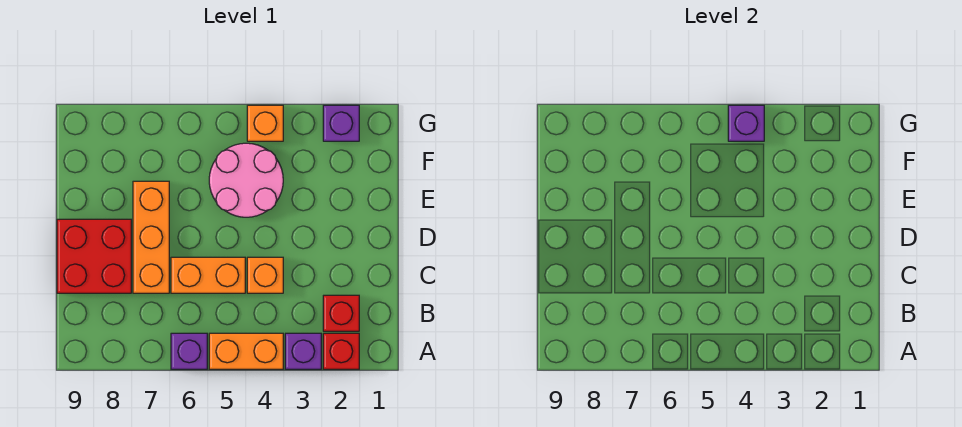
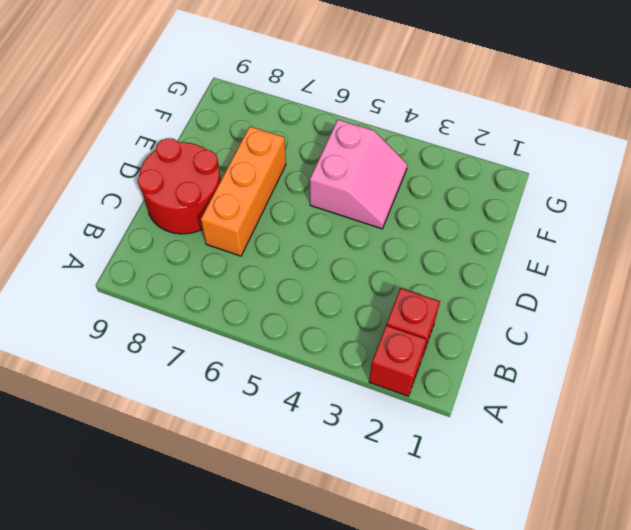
red 2x2 round brick [138,138,221,234] -> red 2x2 brick [57,219,131,293]
pink 2x2 slope [310,120,407,229] -> pink 2x2 round brick [209,143,283,217]
none -> purple 1x1 brick [285,333,321,369]
none -> orange 1x2 brick [209,333,283,369]
none -> purple 1x1 brick [171,333,207,369]

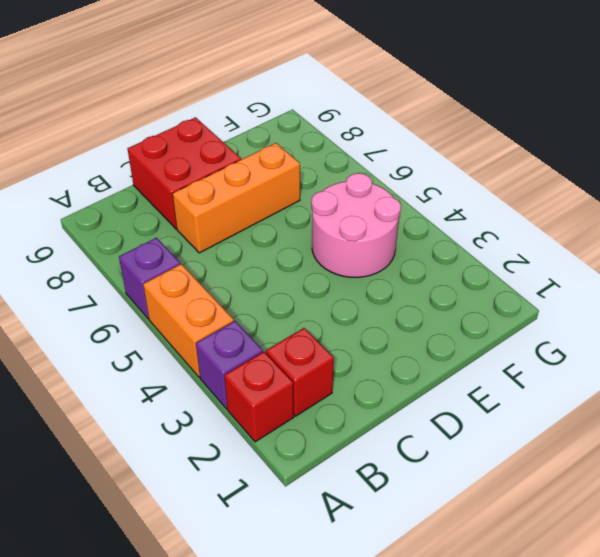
none -> orange 1x1 brick [247,257,283,293]
none -> orange 1x2 brick [171,257,245,293]
none -> purple 1x1 brick [323,105,359,141]

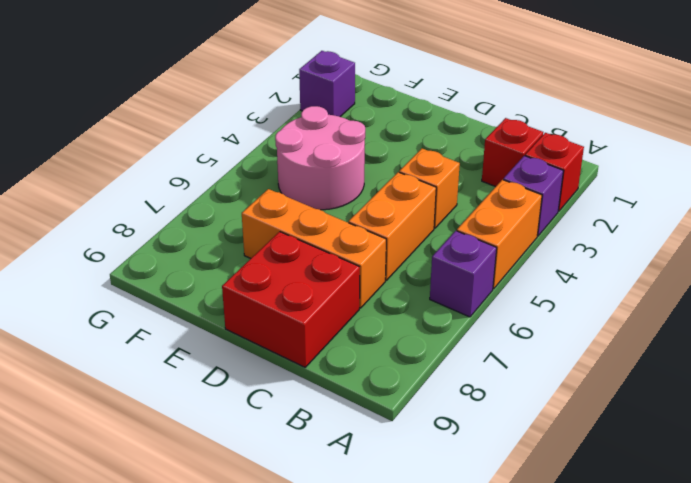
none -> orange 1x1 brick [247,105,283,141]
none -> purple 1x1 brick [728,105,764,141]

